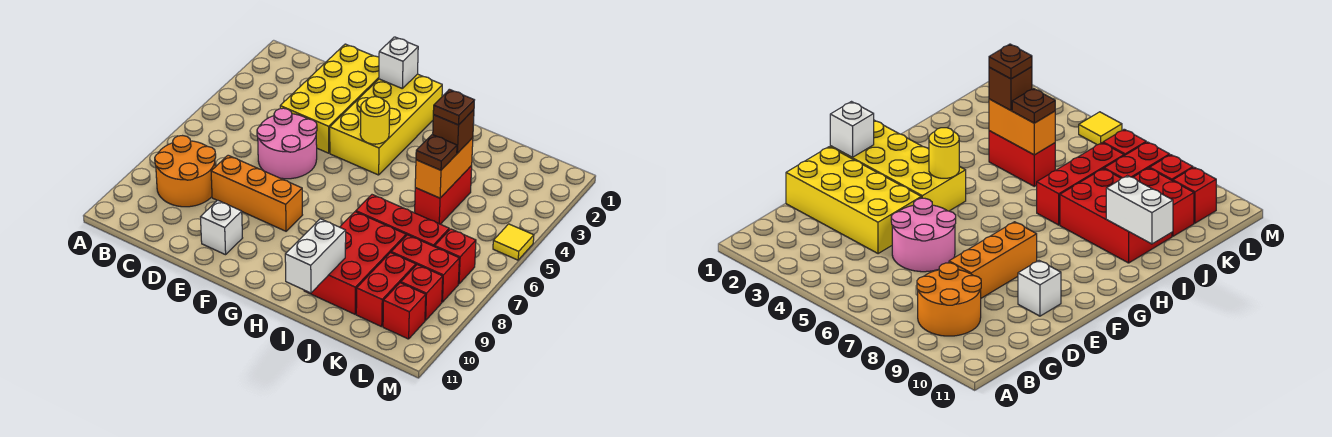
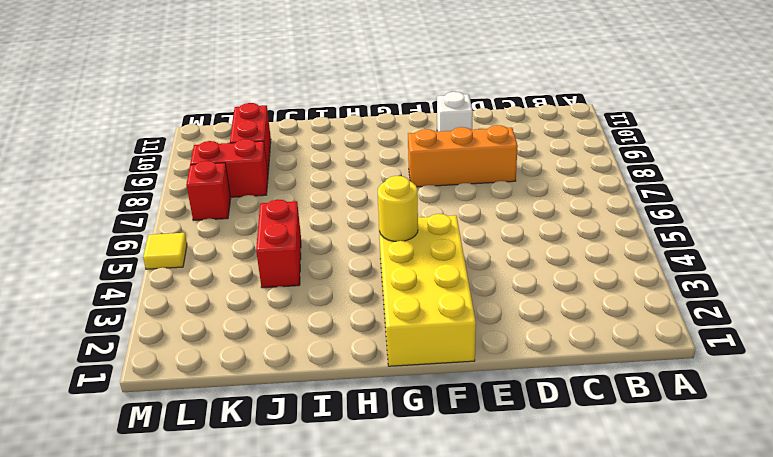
none -> orange 2x2 round brick [155,136,216,207]
none -> yellow 2x4 brick [280,44,379,153]
none -> pink 2x2 round brick [257,108,317,179]

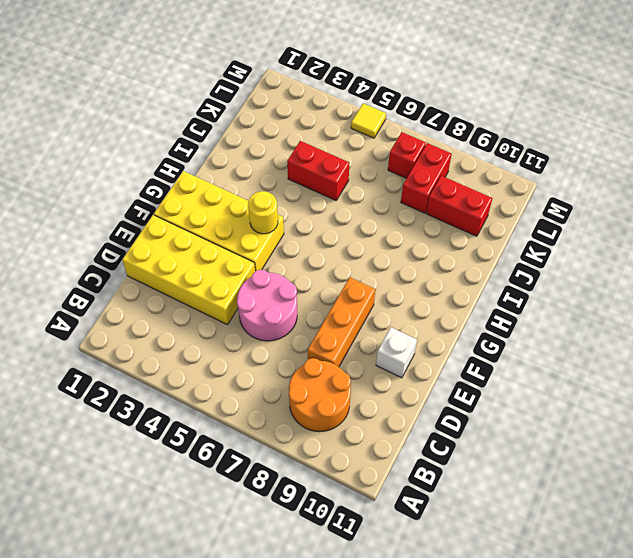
none -> red 1x3 brick [356,195,449,247]
none -> red 2x3 brick [304,212,406,314]
none -> red 1x1 brick [401,265,443,320]

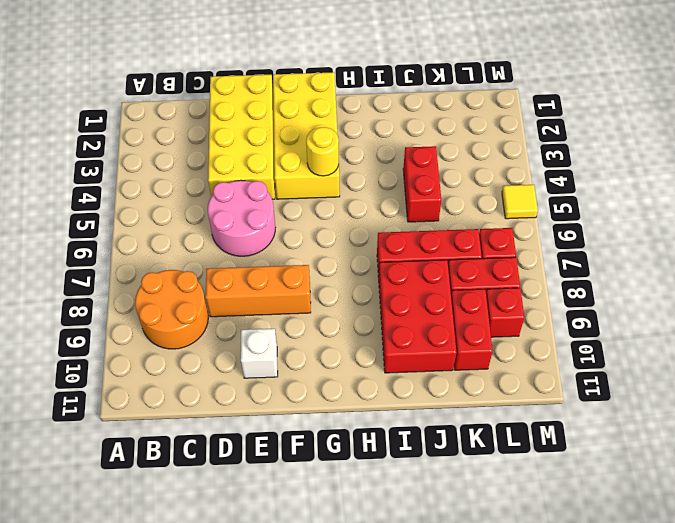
none -> red 1x1 brick [383,283,426,339]
none -> white 1x1 brick [379,37,418,88]
none -> white 1x2 brick [285,219,346,293]

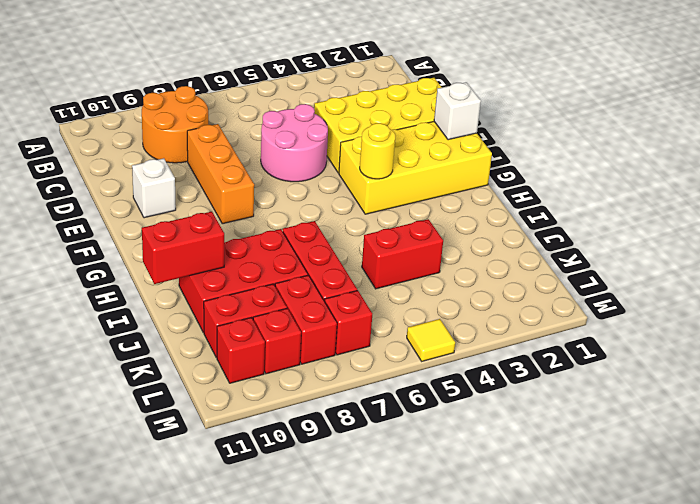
red 1x2 brick [142,212,224,284] -> white 1x2 brick [285,219,346,293]
none -> orange 1x2 brick [415,138,473,198]
none -> brown 1x1 brick [433,110,474,153]
none -> brown 1x1 plate [416,134,457,170]

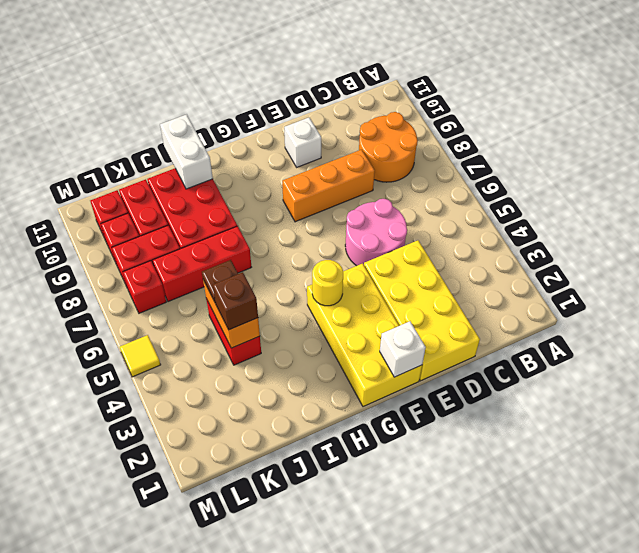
none -> brown 1x1 plate [433,89,474,125]

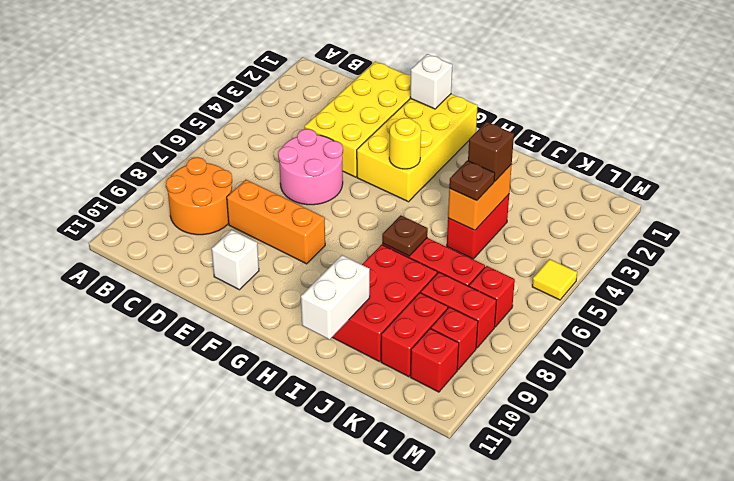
brown 1x1 plate [382,215,428,256] -> brown 1x1 plate moved to [433,89,474,125]

